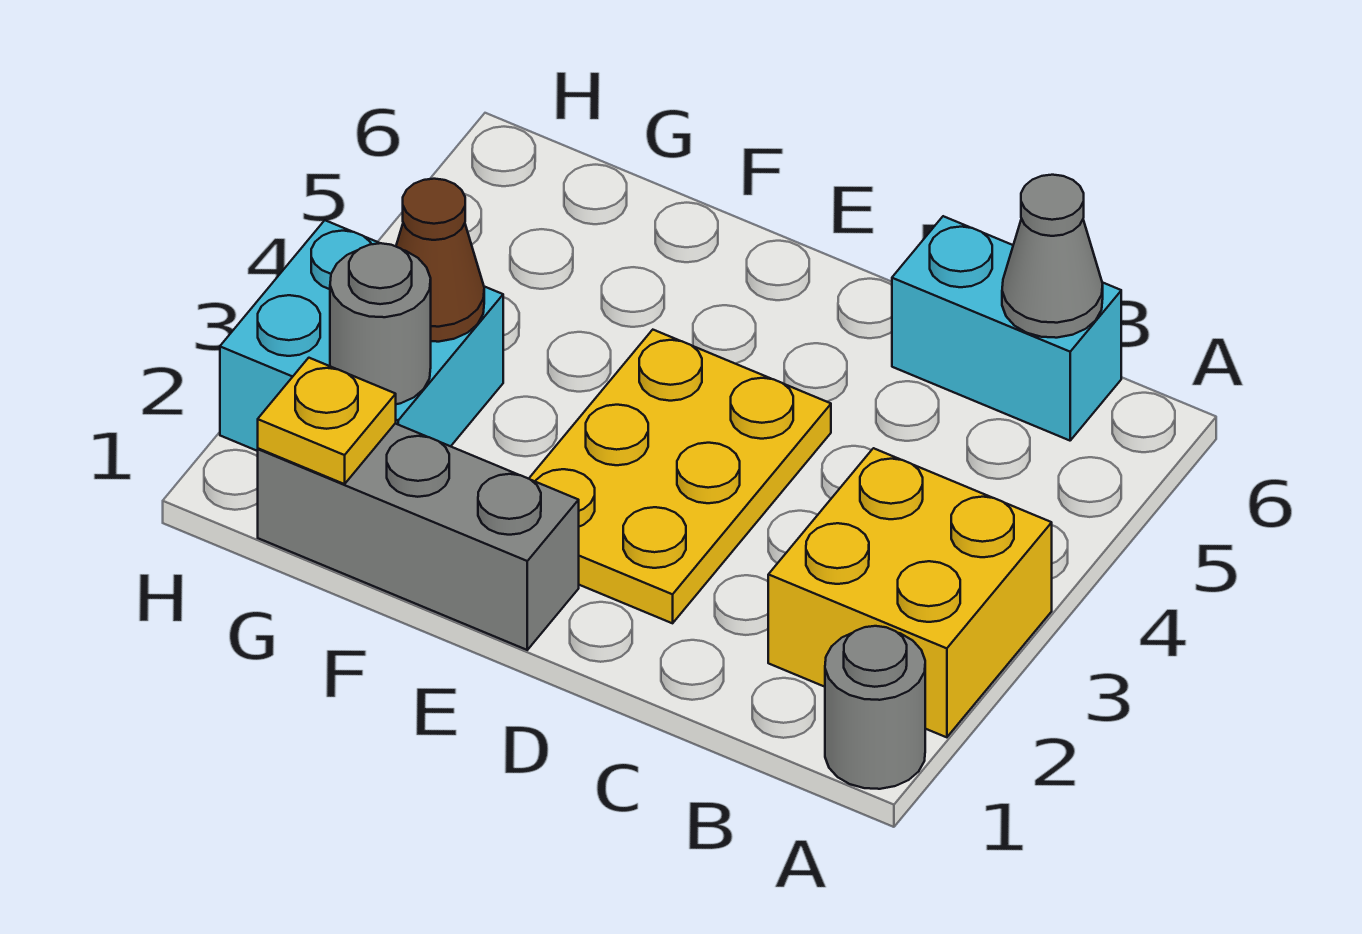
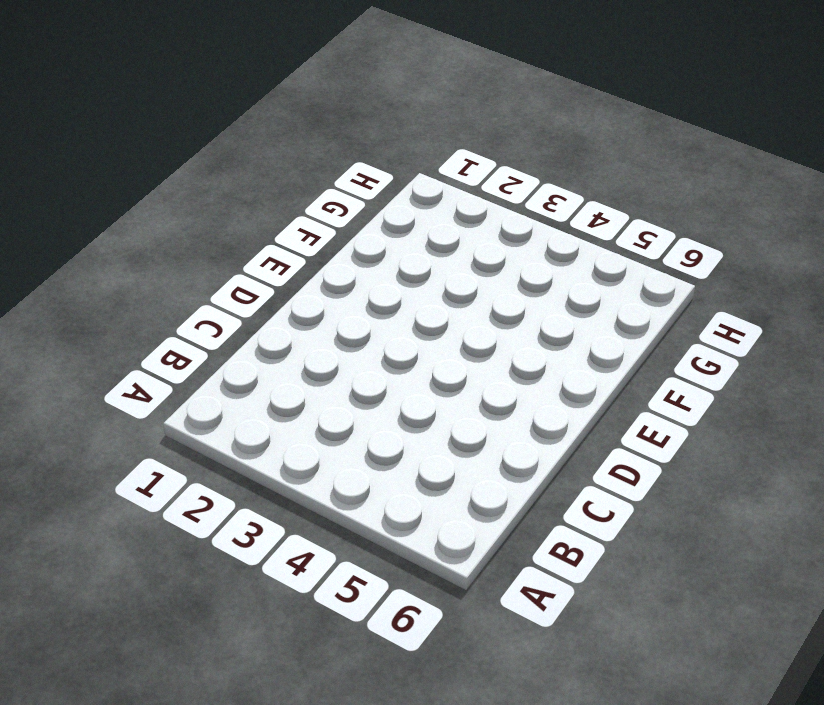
none -> grey 1x1 round brick [825,626,925,789]
none -> yellow 2x2 brick [768,448,1052,737]

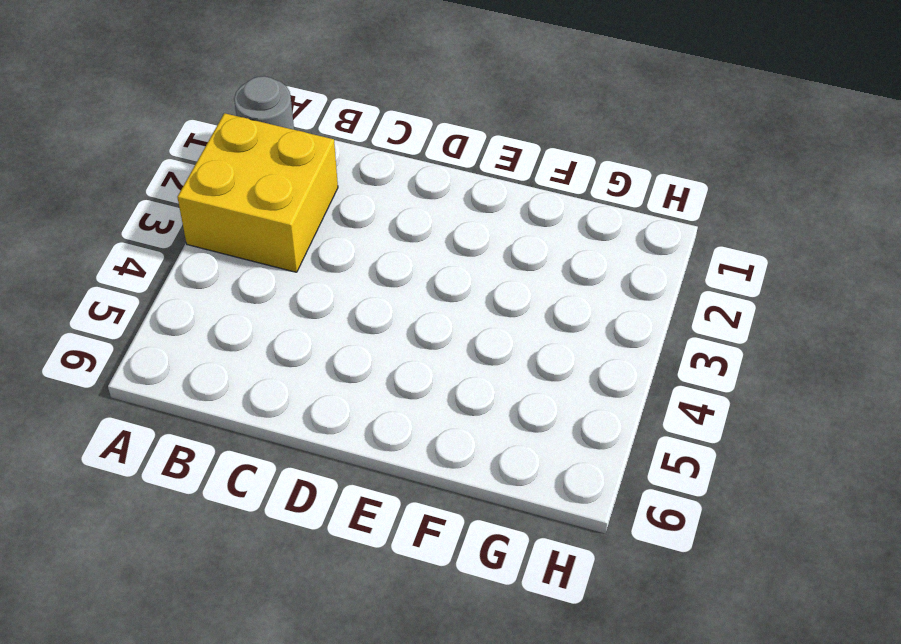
none -> cyan 1x2 brick [892,216,1121,441]
none -> yellow 2x3 plate [529,330,831,623]

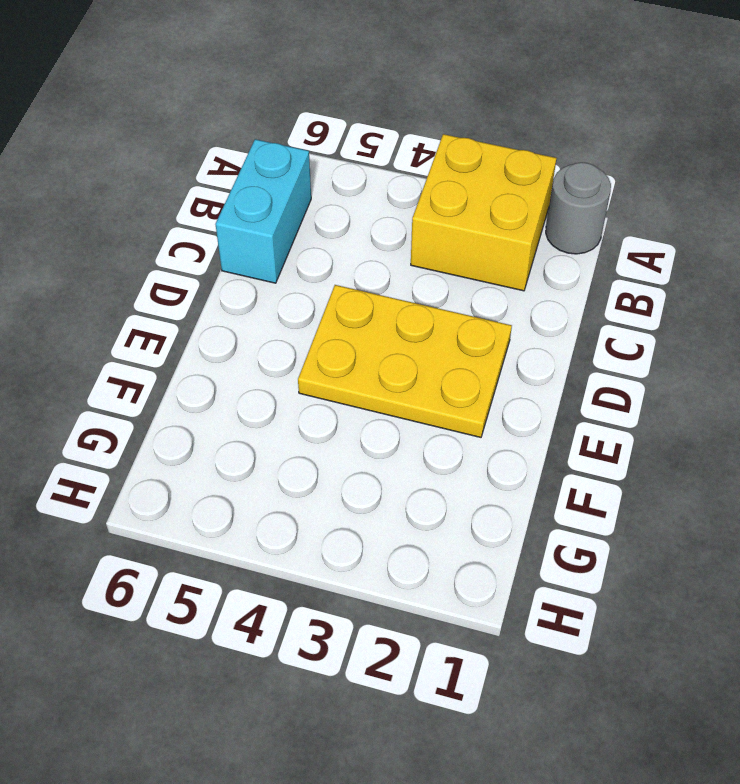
none -> grey 1x3 brick [258,424,579,650]
none -> cyan 2x2 brick [220,220,503,451]

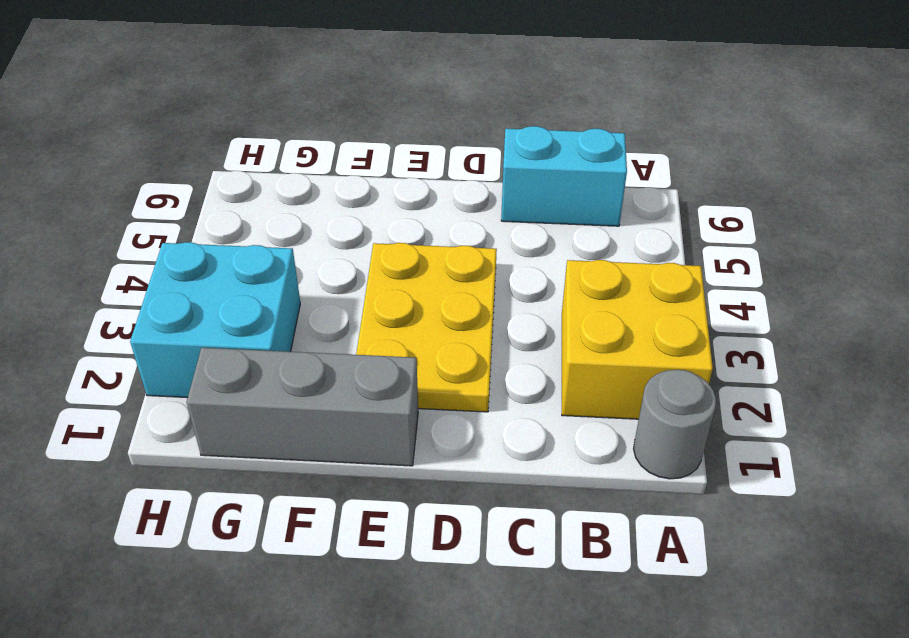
none -> grey 1x1 cone [1002,175,1103,338]
none -> yellow 1x1 plate [258,358,396,484]

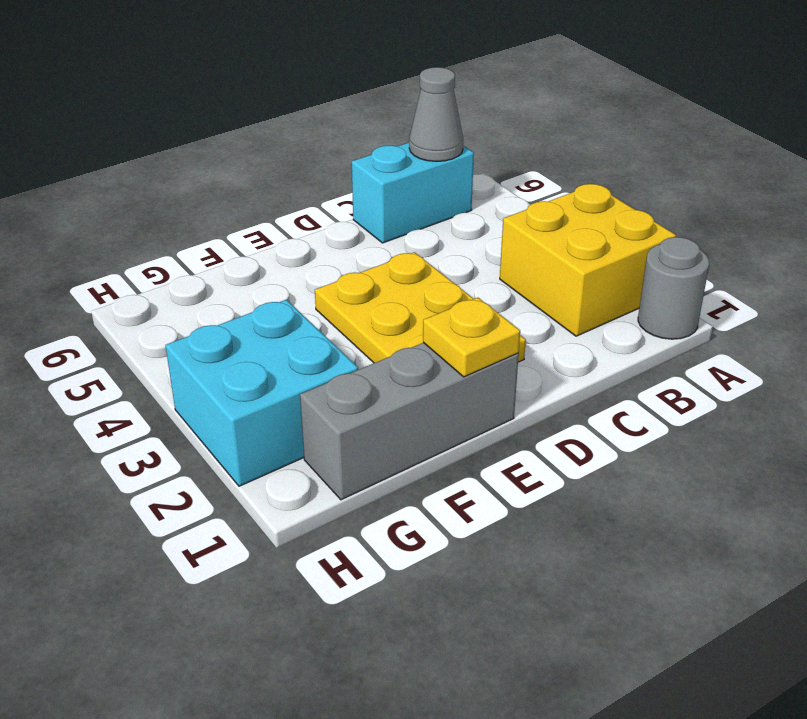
yellow 1x1 plate [423,298,520,377] -> yellow 1x1 plate moved to [258,358,396,484]
none -> grey 1x1 round brick [330,243,431,404]
none -> brown 1x1 cone [396,179,484,342]

